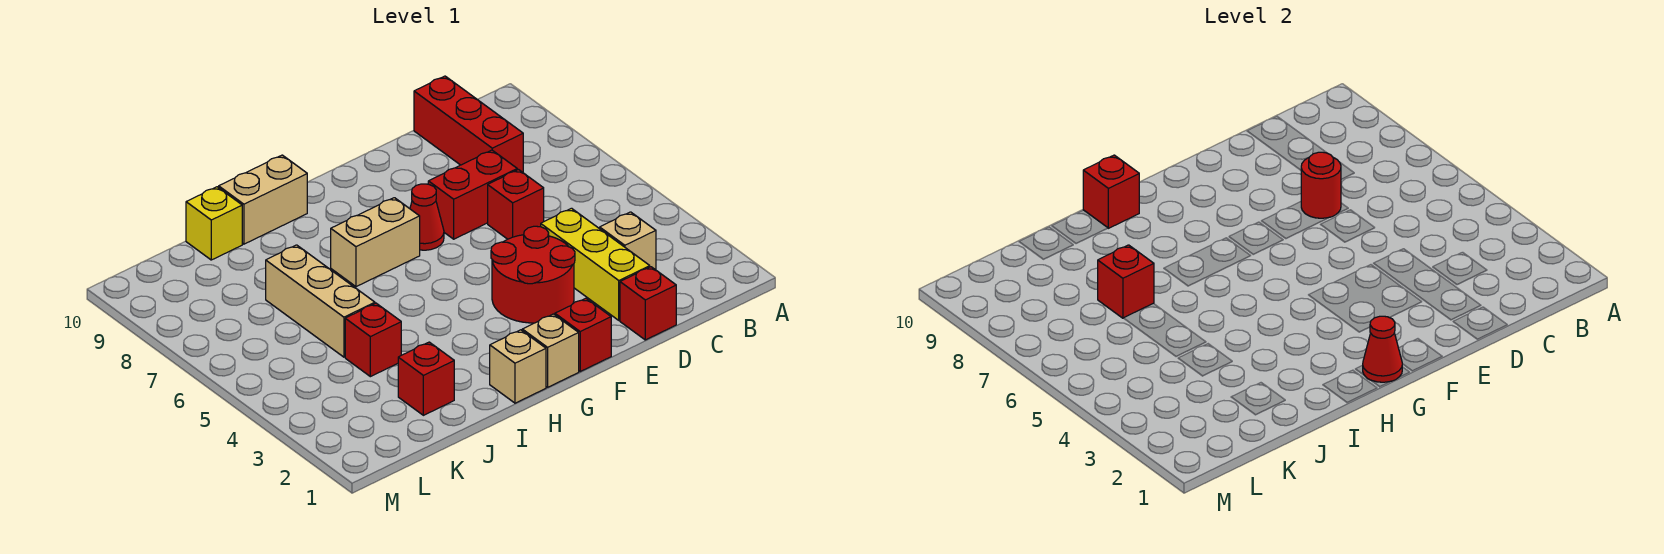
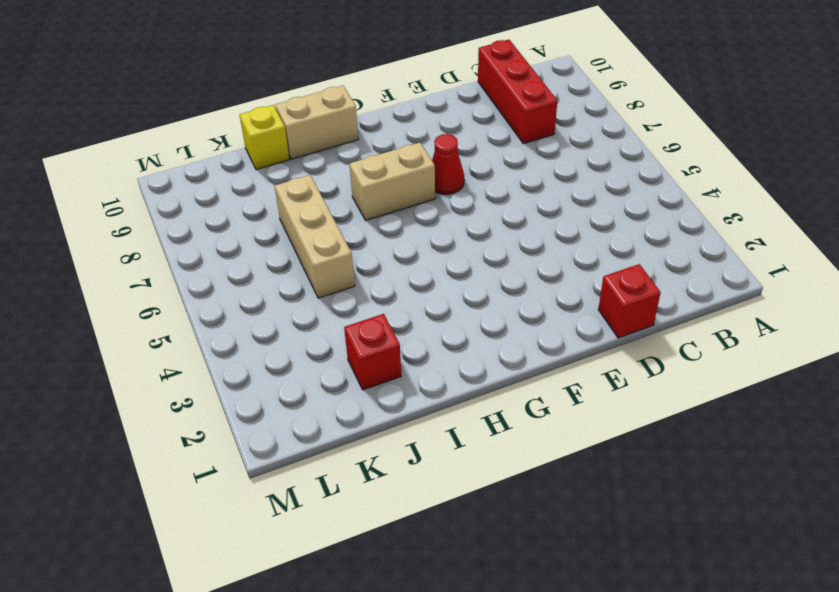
none -> tan 1x1 brick [600,212,656,270]
none -> yellow 1x3 brick [541,208,650,320]
none -> red 1x1 brick [488,170,544,239]

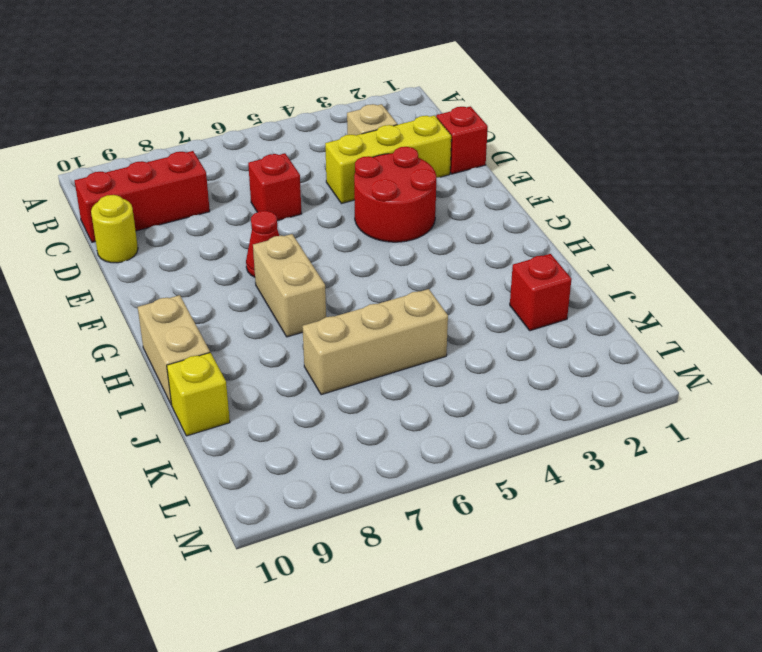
yellow 1x1 round brick [91,195,138,263] -> none
none -> red 1x2 brick [428,150,517,239]
none -> red 1x1 brick [555,298,611,371]
none -> tan 1x1 brick [522,314,579,387]

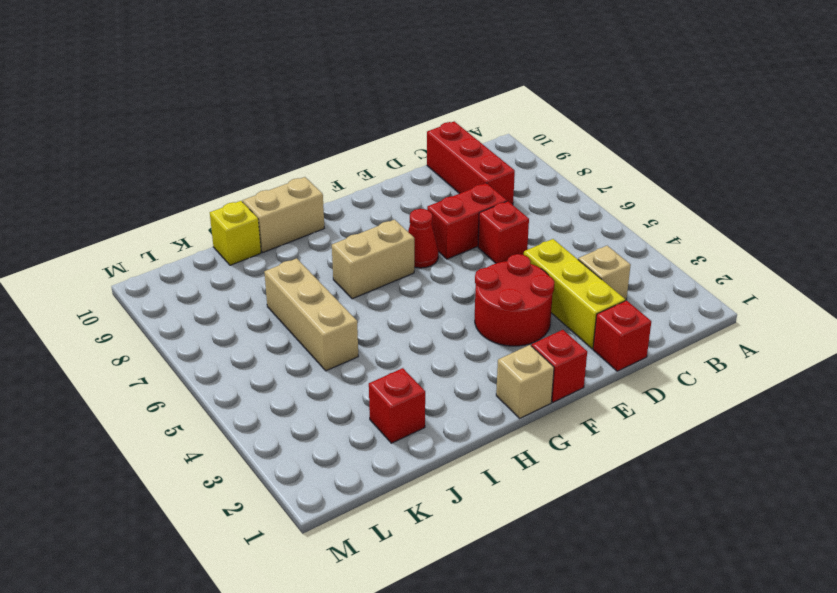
none -> tan 1x1 brick [490,330,546,403]
none -> red 1x1 brick [345,303,401,377]
none -> red 1x1 round brick [1301,152,1341,218]

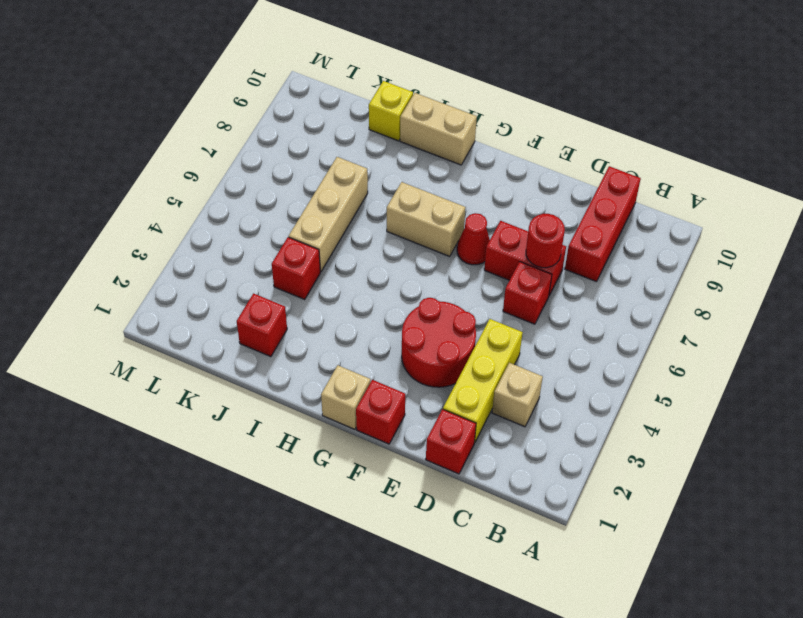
none -> tan 1x1 brick [490,330,546,403]
none -> red 1x1 cone [1363,316,1402,382]
none -> red 1x1 brick [1083,155,1139,228]

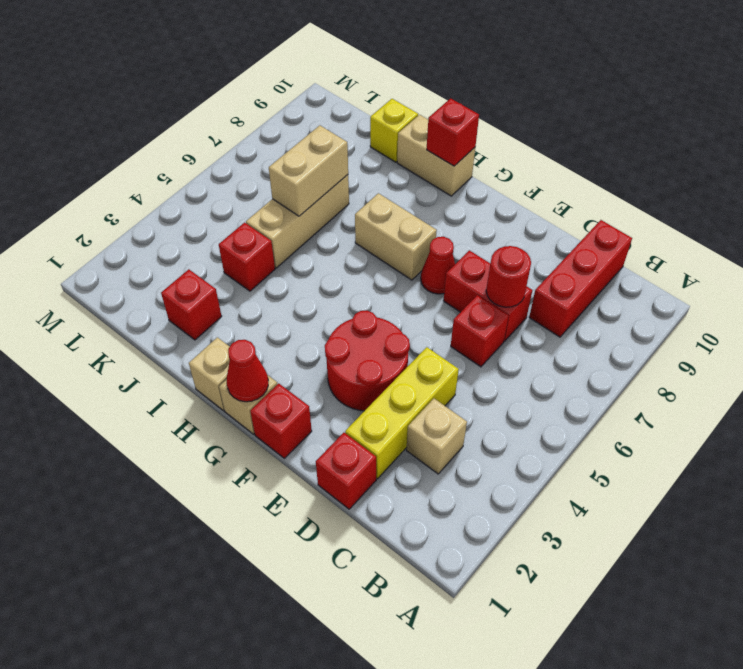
tan 1x2 brick [269,125,348,216] -> red 1x1 brick [1098,245,1154,318]

